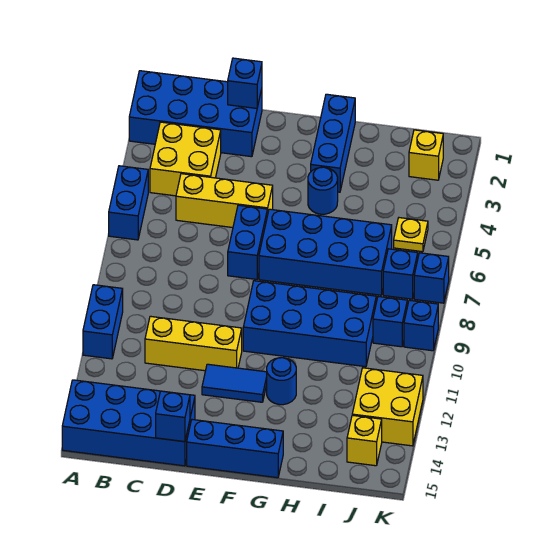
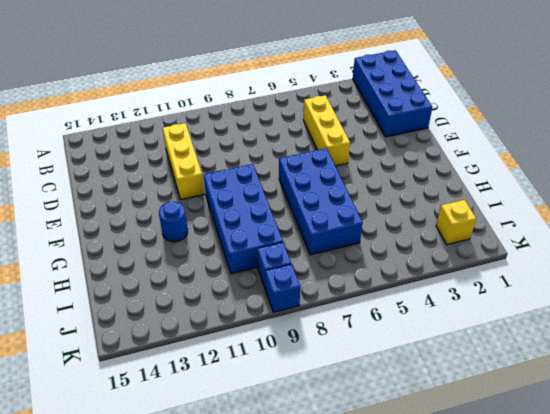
none -> blue 1x2 brick [109,166,148,240]
none -> blue 1x2 brick [83,285,123,359]
none -> blue 2x4 brick [62,380,195,466]

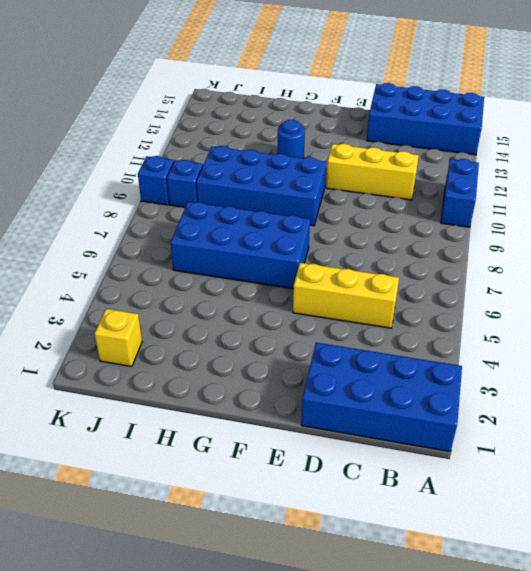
none -> blue 1x2 brick [109,166,148,240]
none -> yellow 2x2 brick [150,122,221,196]
none -> blue 1x2 brick [228,205,267,279]

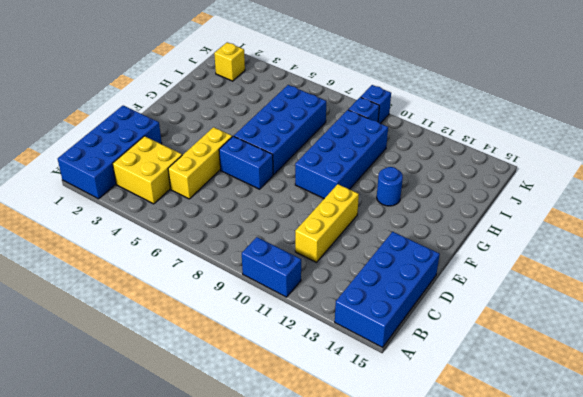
none -> blue 1x2 brick [109,166,148,240]
none -> blue 1x2 tile [202,364,267,402]
none -> blue 1x3 brick [187,420,283,478]

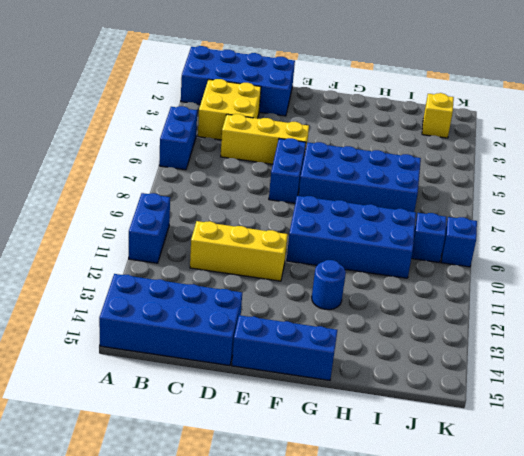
none -> blue 1x2 tile [202,364,267,402]
none -> blue 1x3 brick [311,94,355,192]
none -> blue 1x1 round brick [308,167,338,214]

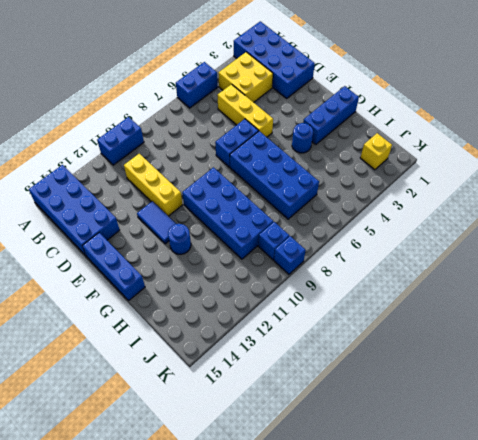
none -> yellow 1x1 plate [394,218,428,252]
none -> blue 1x1 brick [383,249,418,299]
none -> yellow 2x2 brick [352,368,423,446]

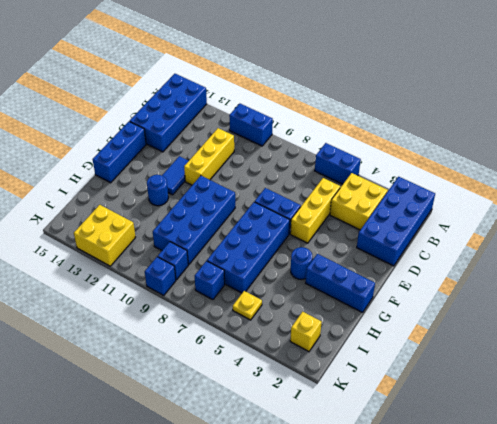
none -> yellow 1x1 brick [347,415,382,466]
none -> blue 1x1 brick [414,253,449,303]
none -> blue 1x1 brick [228,58,262,108]

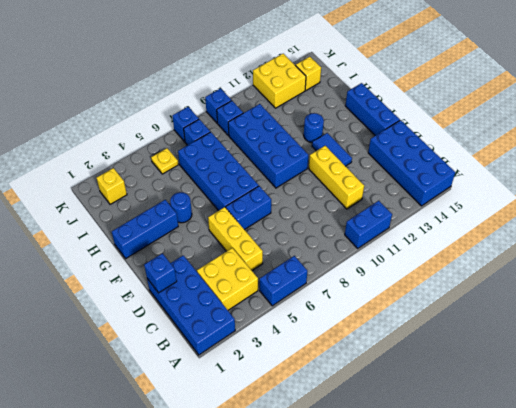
none -> blue 1x1 brick [156,391,190,442]

